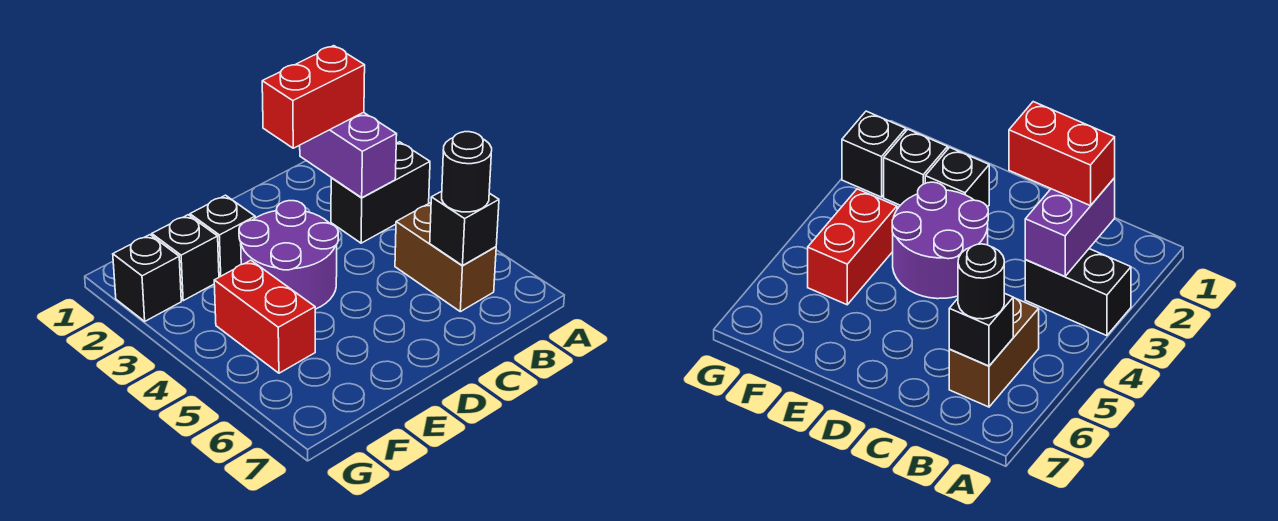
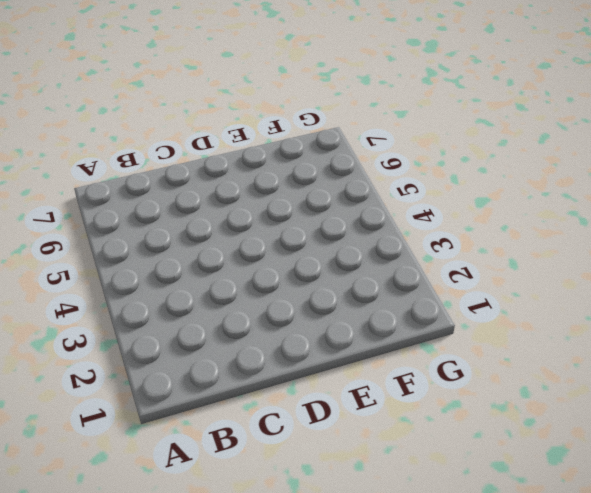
none -> black 1x2 brick [331,142,430,243]
none -> brown 1x2 brick [395,203,496,312]

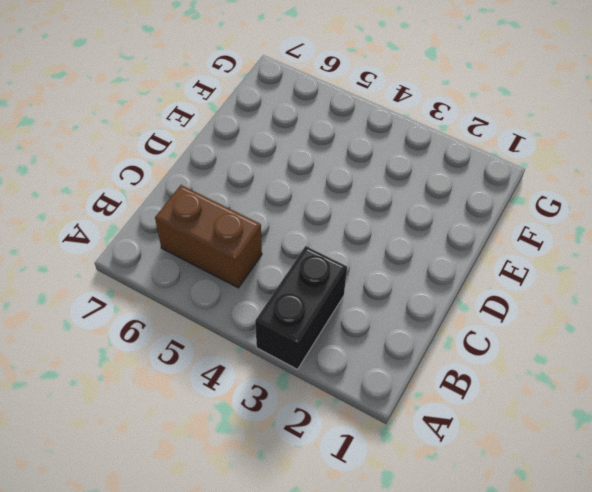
none -> purple 2x2 round brick [239,201,338,309]
none -> black 1x1 brick [190,195,255,277]

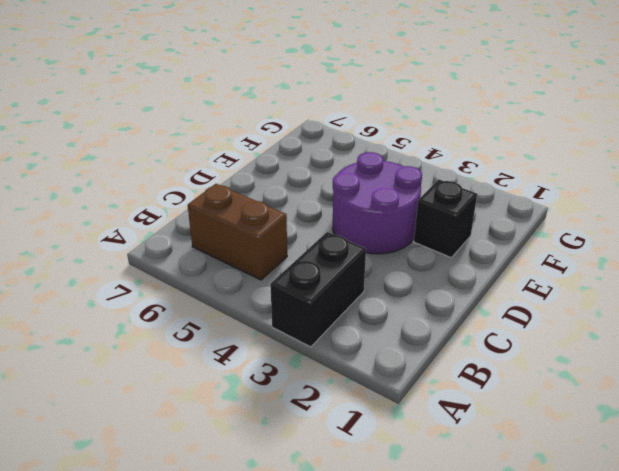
none -> black 1x1 brick [152,215,219,301]
none -> red 1x2 brick [214,260,315,373]

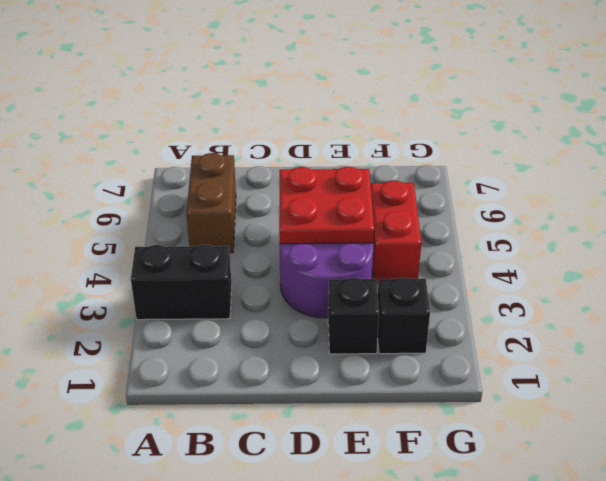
red 2x2 plate [279,167,374,244] -> none
none -> black 1x1 brick [113,235,181,321]
none -> purple 1x2 brick [300,112,397,198]

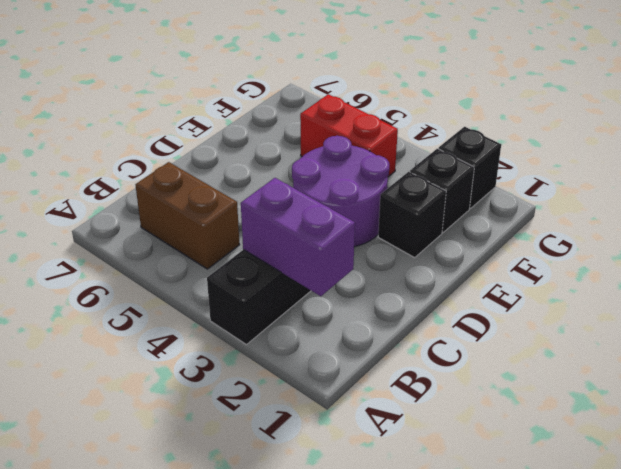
none -> black 1x1 brick [430,191,499,266]
none -> red 1x2 brick [262,46,365,148]

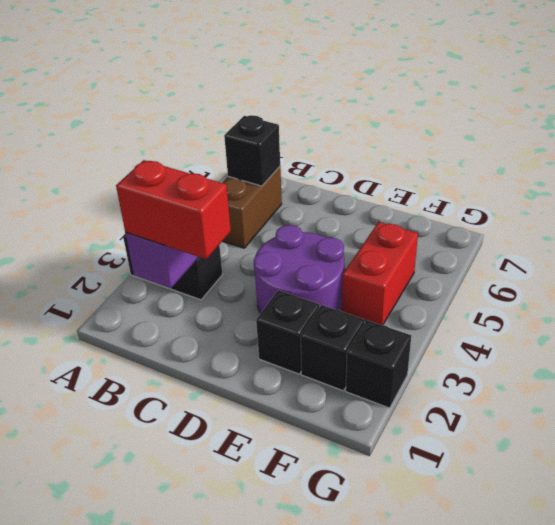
none -> black 1x1 round brick [442,132,492,212]

